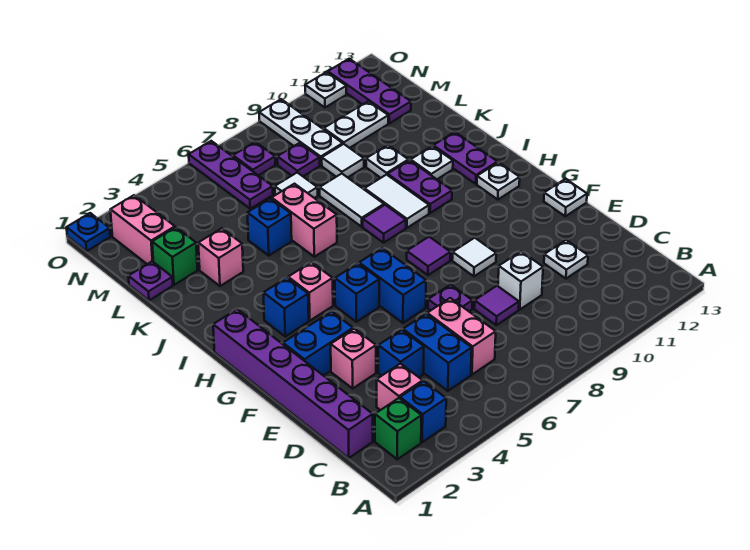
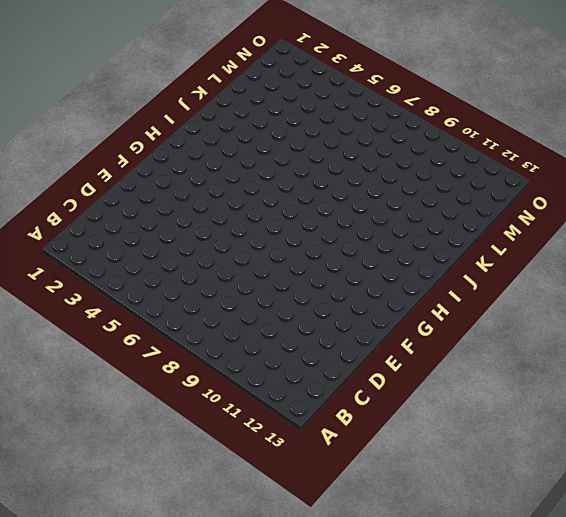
none -> green 1x1 brick [375,398,421,459]
none -> blue 1x1 brick [400,381,446,442]
none -> purple 1x6 brick [213,309,373,458]
none -> pink 1x1 brick [377,364,423,410]

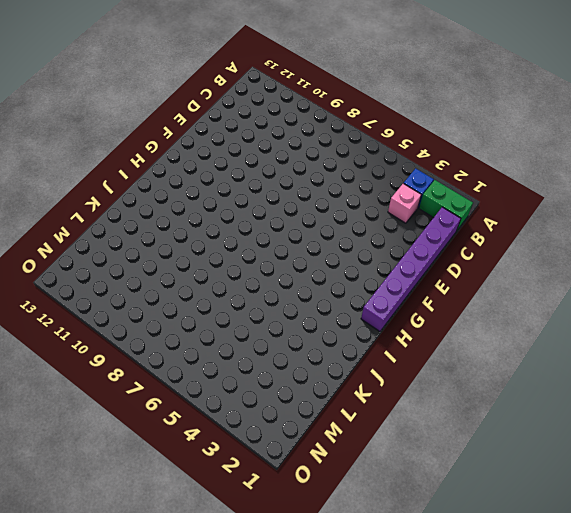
green 1x2 brick [419,180,473,230] -> green 1x1 brick [375,398,421,459]
none -> blue 1x2 brick [403,314,472,391]
none -> pink 1x2 brick [427,298,496,374]
none -> blue 1x1 brick [378,330,424,377]
none -> purple 1x1 tile [474,286,519,325]

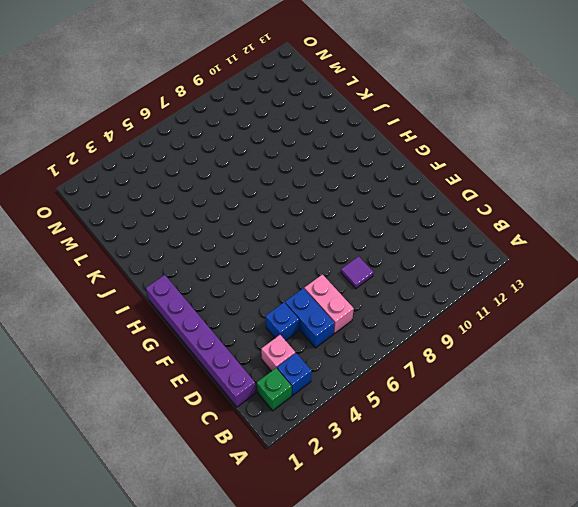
none -> white 1x1 brick [498,251,543,309]
none -> white 1x1 plate [544,240,588,279]
none -> pink 1x1 brick [331,329,376,388]
none -> purple 1x1 plate [428,285,472,311]

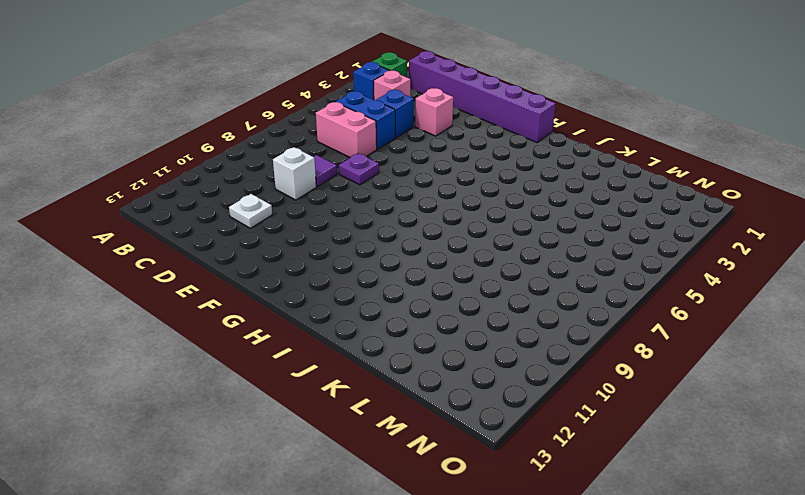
none -> blue 1x2 brick [283,311,353,376]
none -> blue 1x2 brick [359,248,426,323]
none -> white 1x1 tile [452,238,496,276]
none -> white 1x1 plate [544,179,587,216]

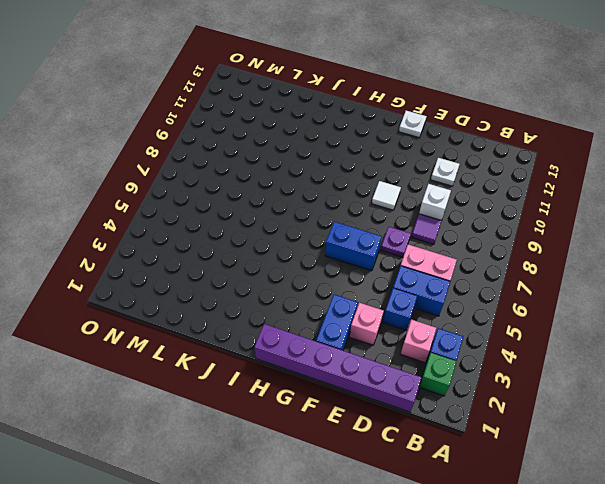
none -> blue 1x1 brick [335,263,379,322]
none -> purple 1x1 tile [407,237,450,275]
none -> blue 1x1 brick [263,278,309,336]
none -> pink 1x1 brick [288,262,333,321]

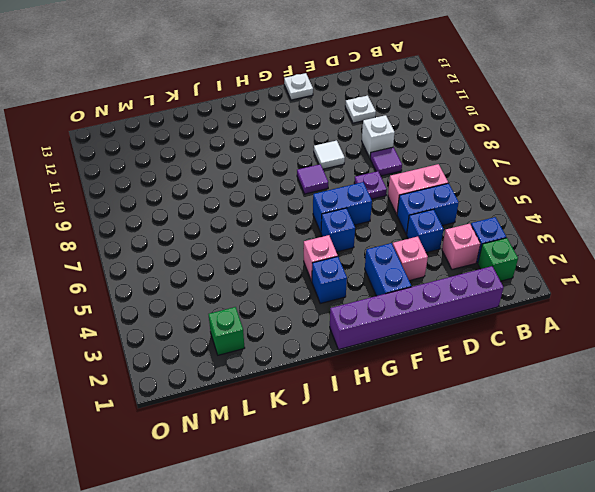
none -> white 1x1 plate [477,162,520,200]
none -> purple 1x1 tile [363,205,406,243]
none -> white 1x2 tile [364,174,429,228]
none -> purple 1x2 plate [388,160,452,213]

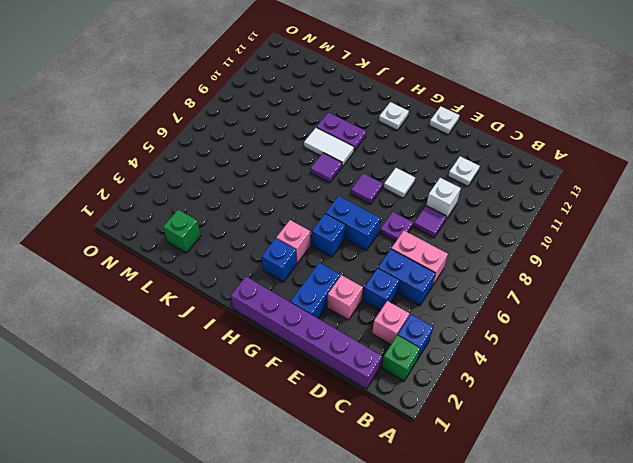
none -> purple 1x2 plate [433,132,497,184]
none -> pink 1x2 brick [272,184,337,257]
none -> white 1x2 tile [320,174,384,227]
none -> white 1x1 plate [411,146,453,179]

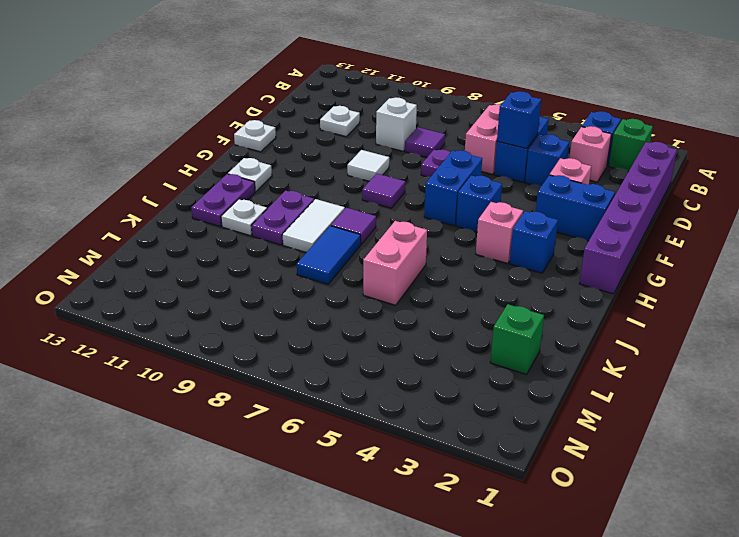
blue 1x1 brick [497,91,541,149] -> blue 1x1 brick moved to [247,198,292,255]
blue 1x2 tile [297,226,361,284] -> white 1x2 tile [320,174,384,227]
none -> pink 1x1 brick [198,228,243,286]
none -> white 1x1 plate [366,145,408,178]
none -> purple 1x1 plate [128,261,173,300]
none -> white 1x1 tile [275,173,318,198]

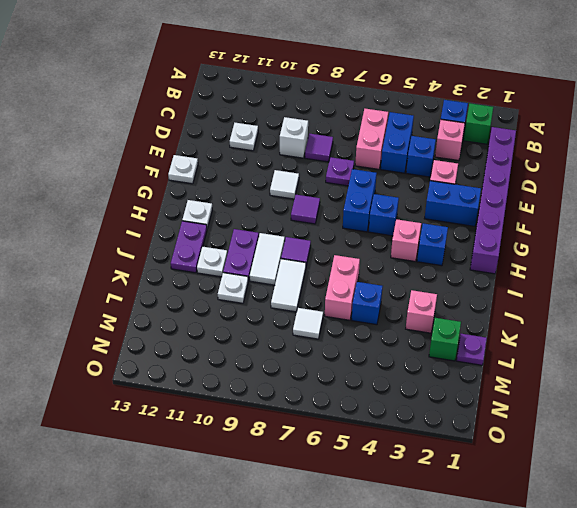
none -> white 1x1 tile [322,144,364,177]
none -> pink 1x2 brick [110,195,175,264]
none -> purple 1x3 plate [189,141,273,209]
none -> purple 1x1 plate [277,143,320,176]

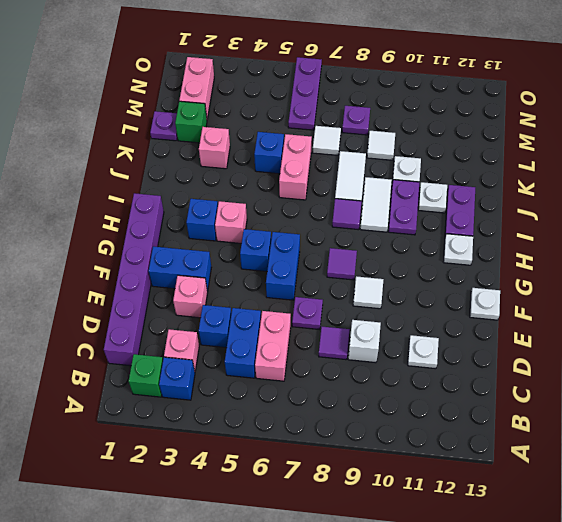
none -> white 1x3 plate [259,99,343,165]
none -> white 1x2 plate [324,101,388,148]
none -> purple 1x3 plate [328,59,411,123]
none -> purple 1x1 plate [233,142,275,176]

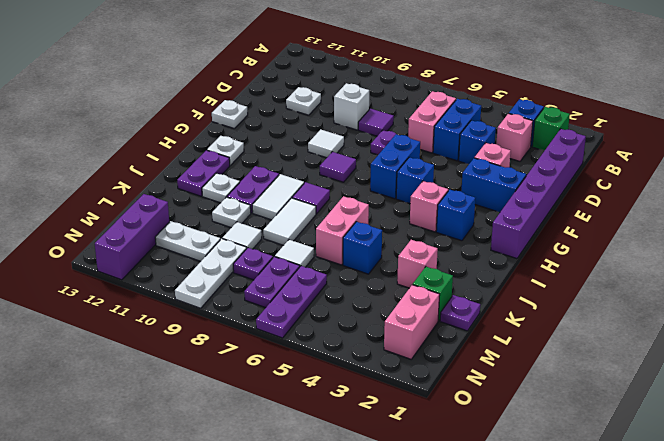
purple 1x2 plate [244,257,300,308] -> purple 1x1 plate [233,142,275,176]
purple 1x3 brick [95,194,169,280] -> purple 1x3 plate [328,59,411,123]
none -> blue 1x1 plate [67,213,110,251]
none -> white 1x1 plate [305,72,347,107]

